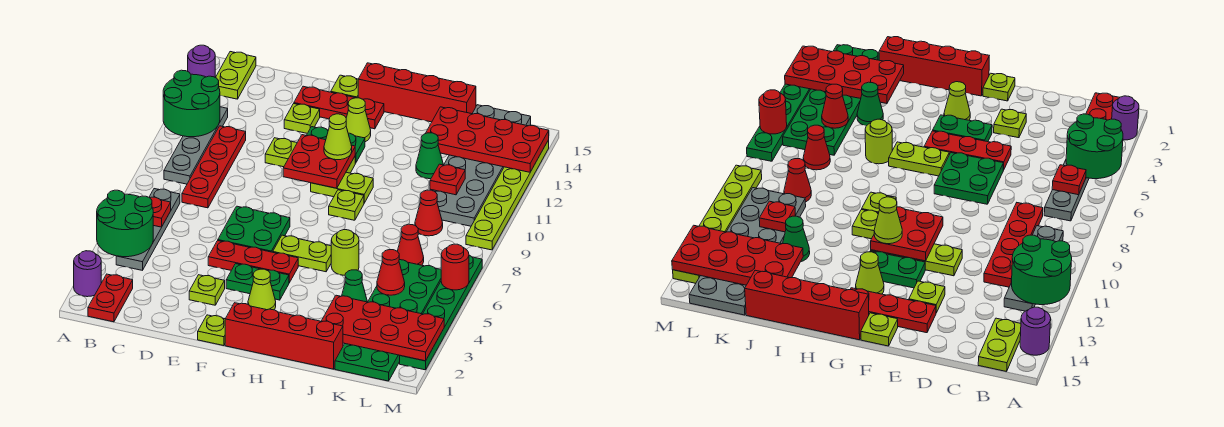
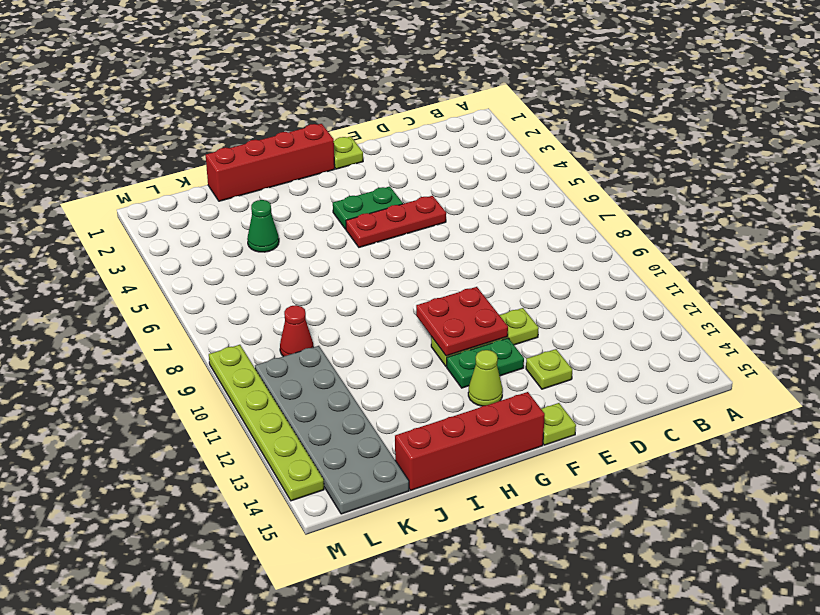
none -> purple 1x1 round brick [74,251,101,297]
none -> purple 1x1 round brick [188,45,215,77]
none -> red 1x2 plate [88,274,133,322]
none -> grey 1x4 plate [116,189,180,270]

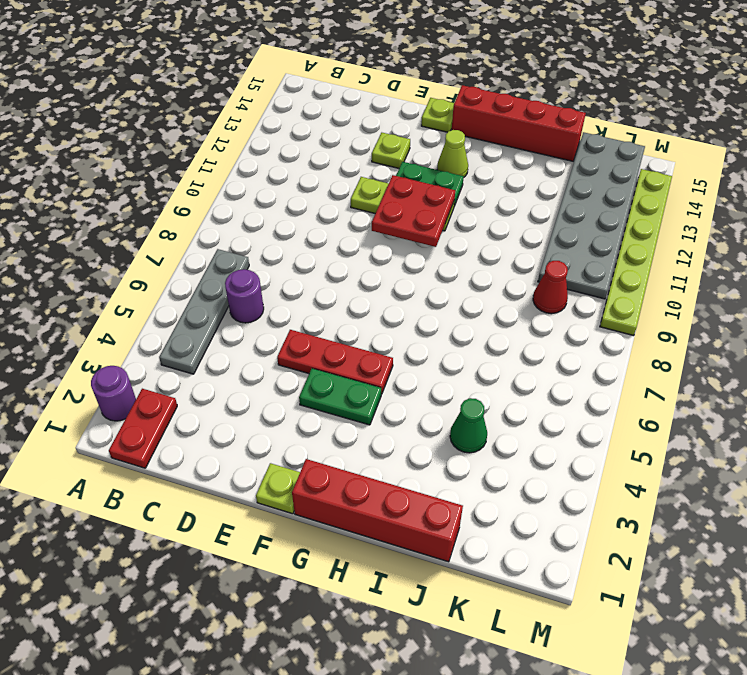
purple 1x1 round brick [225,269,264,323] -> purple 1x1 round brick moved to [188,45,215,77]
none -> grey 1x4 plate [164,107,228,184]
none -> lime 1x2 plate [216,52,256,99]
none -> red 1x4 plate [182,126,246,208]
none -> lime 1x1 plate [189,275,225,305]

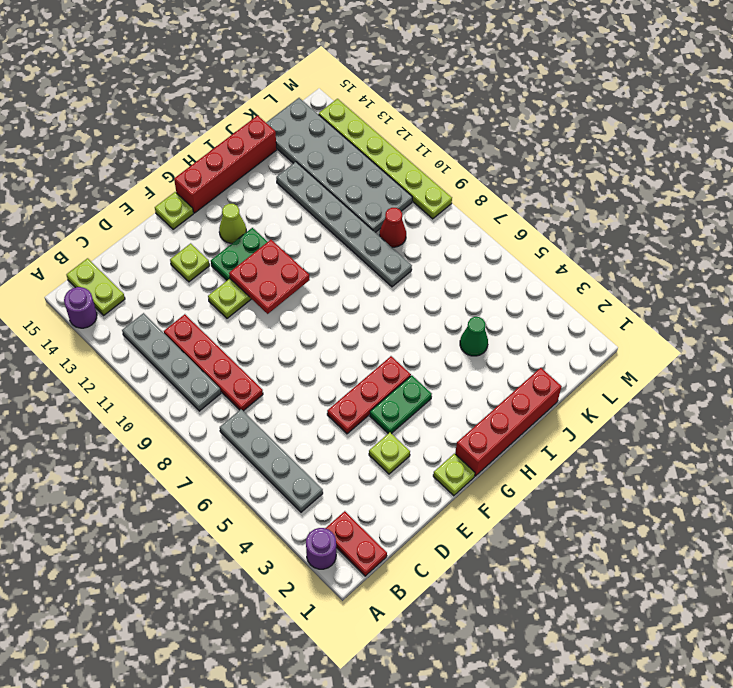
grey 1x6 plate [276,162,412,287] -> green 1x1 cone [416,133,443,179]
none -> green 2x2 plate [218,206,290,252]
none -> red 1x3 plate [294,86,384,129]
none -> lime 1x1 cone [248,269,276,310]
none -> lime 1x2 plate [273,235,331,272]

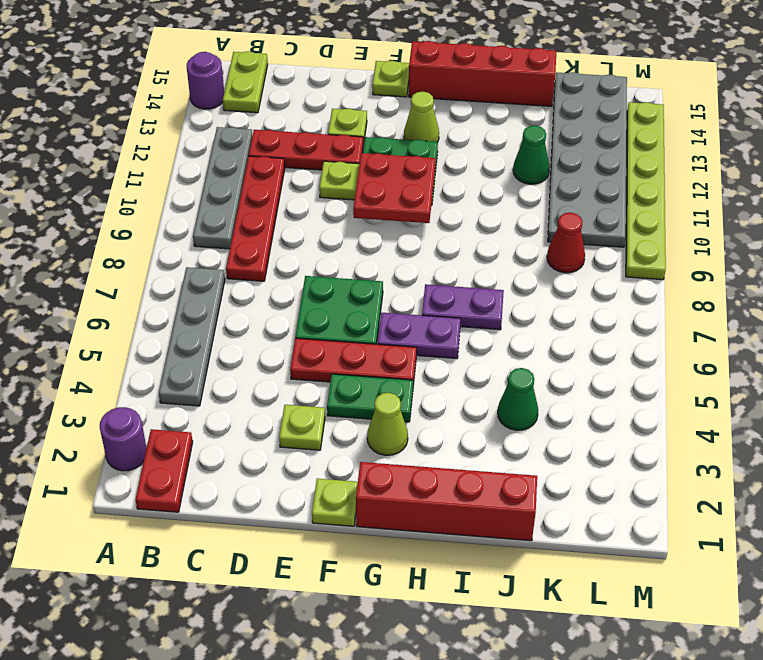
red 1x3 plate [249,130,363,170] -> red 1x3 plate moved to [294,86,384,129]
purple 1x2 plate [378,313,461,359] -> lime 1x2 plate [273,235,331,272]
purple 1x2 plate [422,284,504,330] -> none
none -> lime 1x2 plate [311,172,373,203]
none -> lime 1x1 plate [329,190,364,220]
none -> lime 1x1 round brick [331,230,359,275]
none -> green 2x6 plate [335,260,441,381]

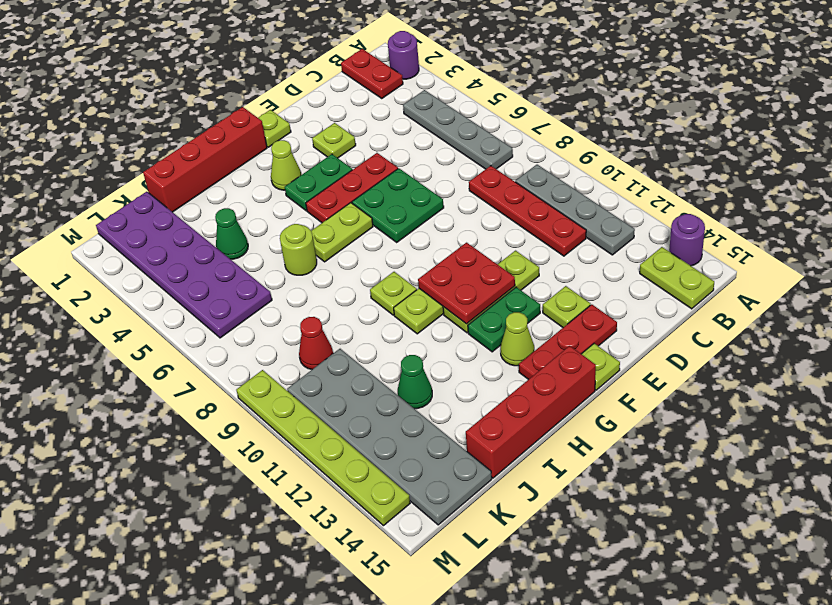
purple 2x6 plate [96,192,272,338] -> green 2x6 plate [335,260,441,381]
none -> red 1x1 cone [397,224,424,265]
none -> green 1x6 plate [400,255,482,370]
none -> green 2x2 round brick [97,190,153,257]
none -> green 2x2 round brick [163,70,220,137]

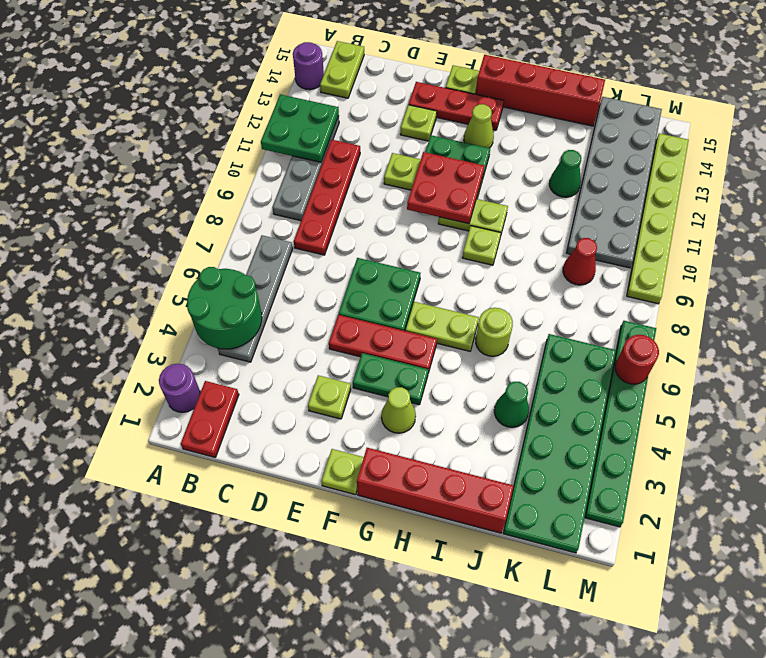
green 2x2 plate [261,94,339,162] -> green 2x2 round brick [163,70,220,137]
none -> red 1x1 cone [397,224,424,265]
none -> red 1x1 plate [150,197,171,227]
none -> red 2x4 plate [322,295,444,361]
none -> red 2x4 plate [425,107,549,172]

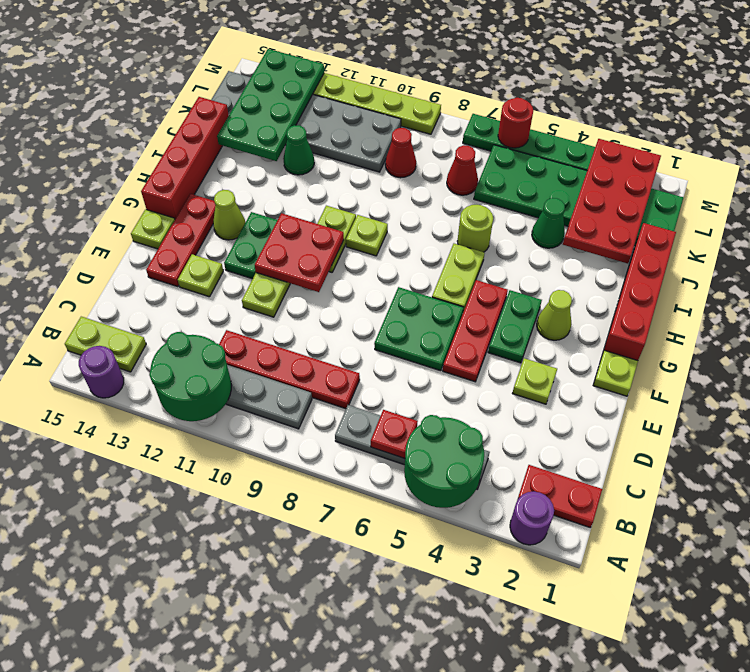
green 2x4 plate [217,49,324,161] -> red 2x4 plate [425,107,549,172]
none -> red 1x1 cone [377,250,405,295]
none -> red 1x1 plate [430,164,465,195]
none -> lime 1x1 cone [324,114,352,160]

